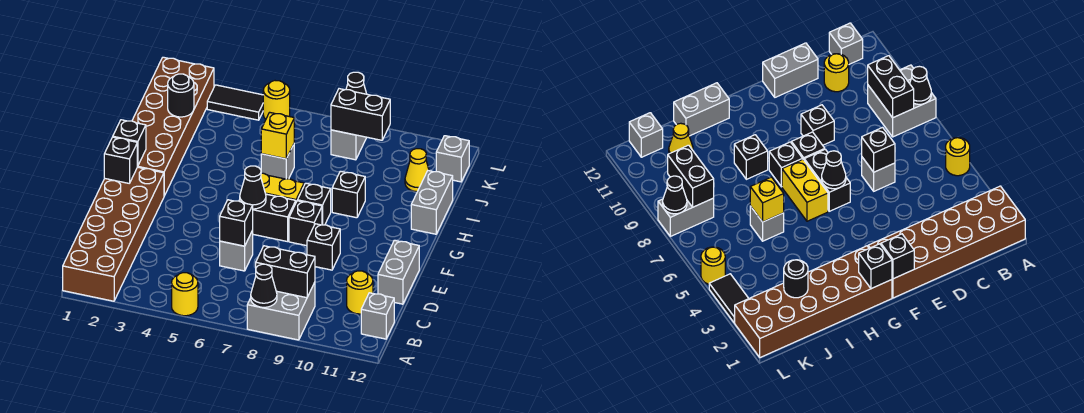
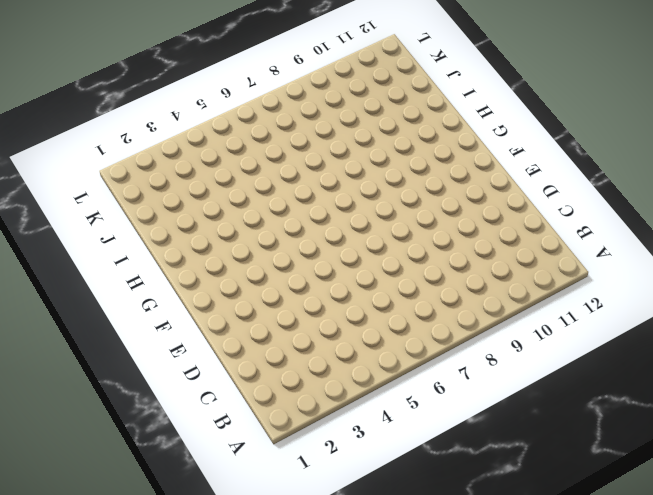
none -> brown 2x6 brick [63,167,164,301]
none -> yellow 1x1 round brick [172,273,198,316]
none -> grey 2x2 brick [247,282,315,340]
none -> grey 1x1 brick [361,293,394,339]

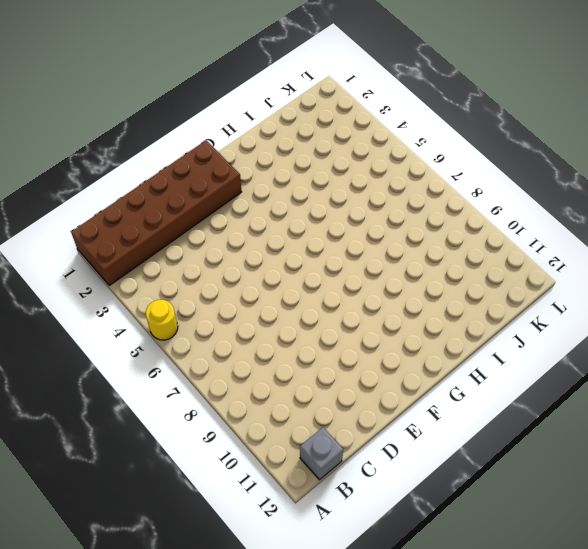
none -> grey 2x2 brick [247,282,315,340]
none -> yellow 1x1 round brick [347,271,373,314]
none -> grey 1x1 brick [220,231,253,271]
none -> grey 1x2 brick [378,240,419,304]

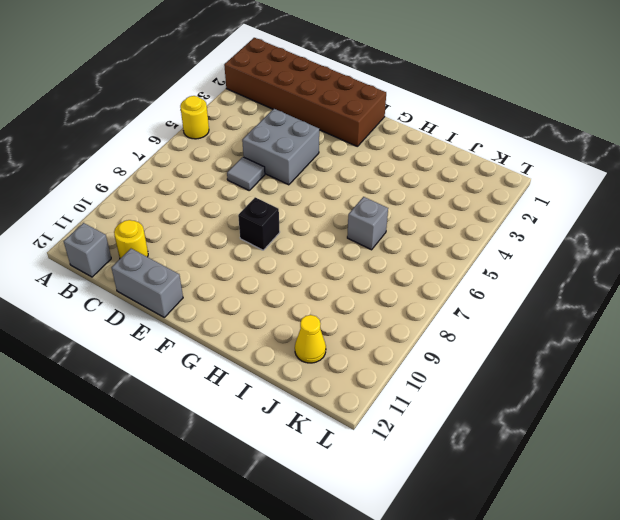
grey 2x2 brick [242,109,319,185] -> grey 2x2 brick moved to [247,282,315,340]
grey 1x1 tile [227,157,265,190] -> grey 1x1 brick [220,231,253,271]
none -> black 1x1 brick [307,224,340,270]
none -> black 1x2 brick [239,194,296,242]
none -> brown 2x6 brick [132,57,214,196]
none -> yellow 1x2 brick [261,173,304,202]

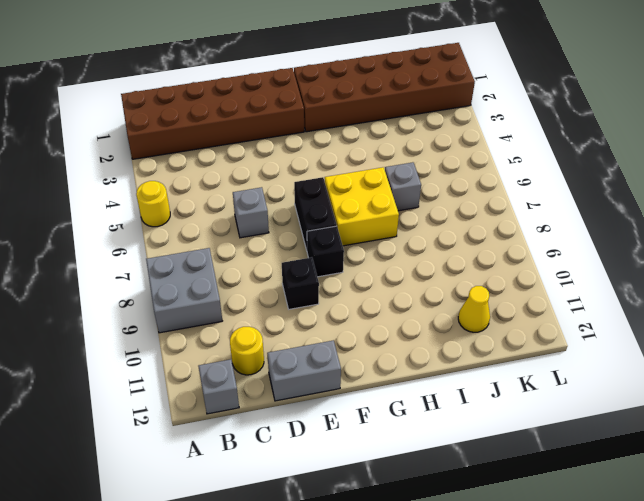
yellow 2x2 brick [325,167,399,246] -> yellow 1x2 brick [261,173,304,202]
none -> black 1x1 brick [297,183,331,225]
none -> black 1x1 brick [332,171,365,218]
none -> grey 1x2 brick [411,171,453,234]
none -> grey 1x2 brick [331,130,367,160]

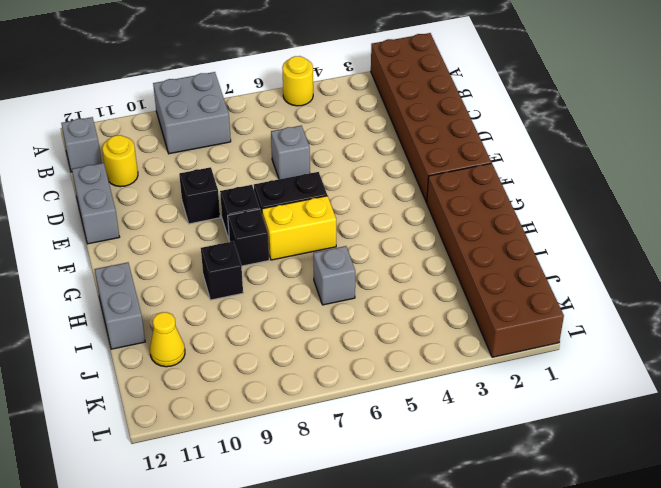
none -> grey 1x2 brick [331,130,367,160]
none -> grey 1x1 brick [436,136,469,182]
none -> black 1x2 tile [207,85,263,120]
none -> yellow 1x1 round brick [263,81,290,119]

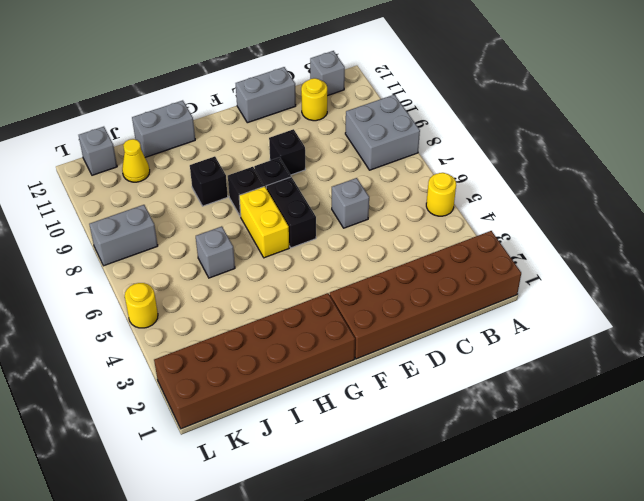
none -> black 1x2 tile [207,85,263,120]
none -> black 1x1 cone [251,264,277,307]
none -> black 1x2 brick [256,246,315,298]
none -> black 1x1 brick [220,200,253,246]

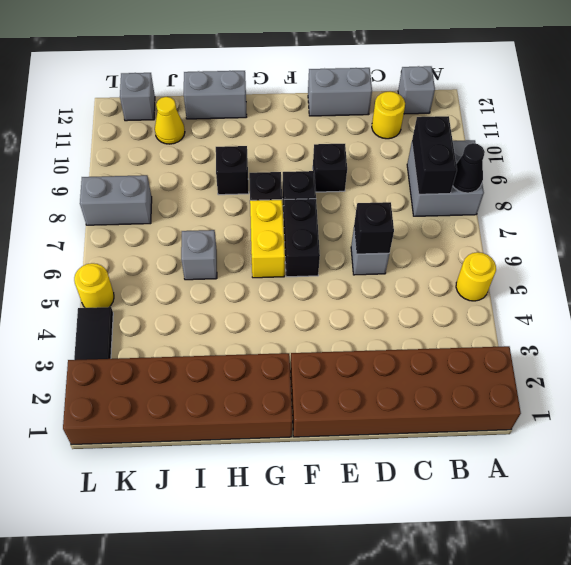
none -> black 1x1 brick [104,137,137,183]
none -> black 1x1 cone [240,166,266,209]
none -> black 1x1 brick [113,120,146,166]
none -> yellow 1x1 brick [261,112,294,159]

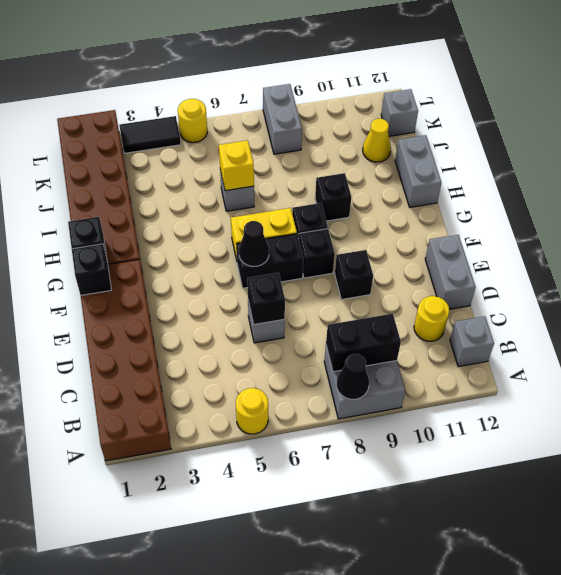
none -> black 1x1 round brick [168,74,194,117]
none -> black 1x2 brick [331,89,390,140]
none -> black 1x1 cone [346,72,366,94]

